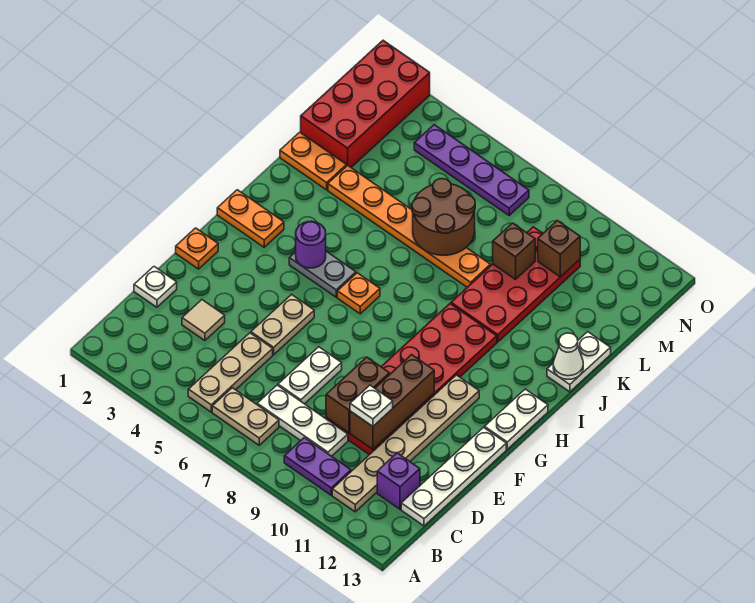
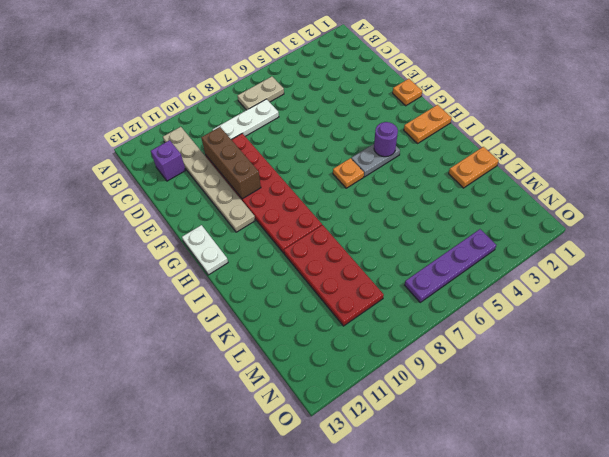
none -> tan 1x3 plate [188,333,273,412]
none -> purple 1x2 plate [284,438,351,495]
none -> white 1x4 plate [401,427,506,526]
none -> white 1x1 plate [134,267,177,307]

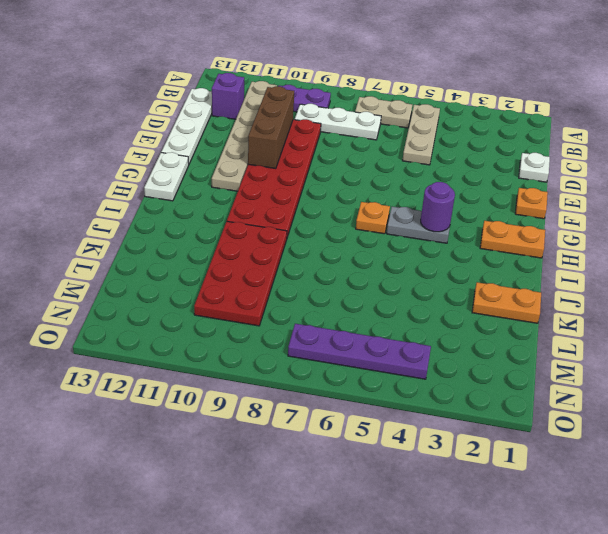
none -> tan 1x1 tile [182,300,225,341]
none -> white 1x2 plate [278,347,342,404]
none -> tan 1x2 plate [251,294,314,355]
none -> white 1x2 plate [547,332,611,392]

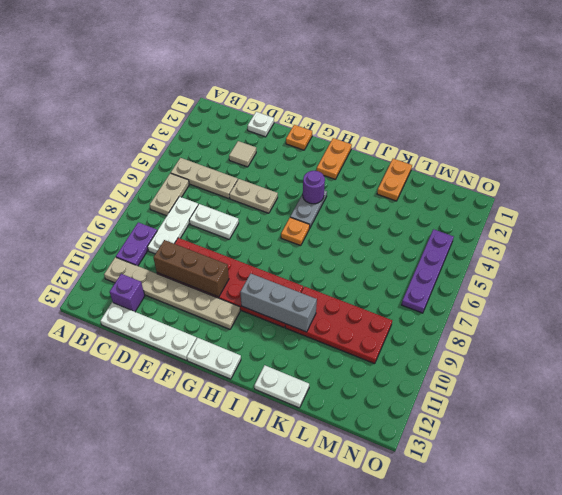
grey 1x3 brick [240,274,317,332] -> none
none -> orange 1x6 plate [328,165,491,287]
none -> red 2x4 brick [301,40,430,167]
none -> brown 1x2 brick [326,357,390,433]
none -> white 1x1 cone [553,333,583,379]

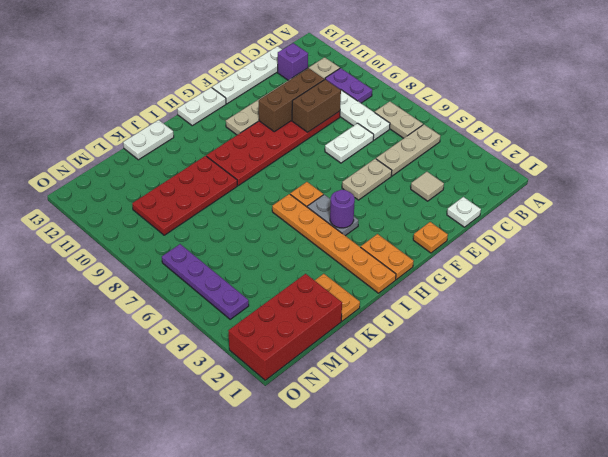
orange 1x6 plate [272,194,396,293] -> orange 1x6 plate moved to [328,165,491,287]
none -> white 1x1 cone [553,333,583,379]
none -> brown 2x2 round brick [412,179,475,255]
none -> brown 1x1 brick [493,223,535,279]
none -> brown 1x1 brick [538,221,580,277]

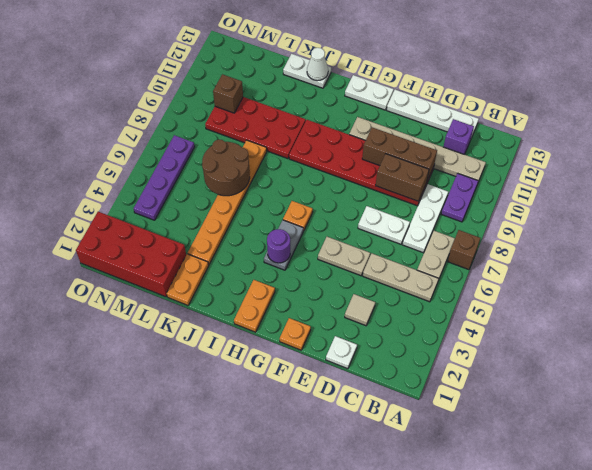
brown 1x1 brick [448,230,480,270] -> brown 1x1 brick moved to [493,223,535,279]
none -> white 1x1 plate [350,385,393,426]

